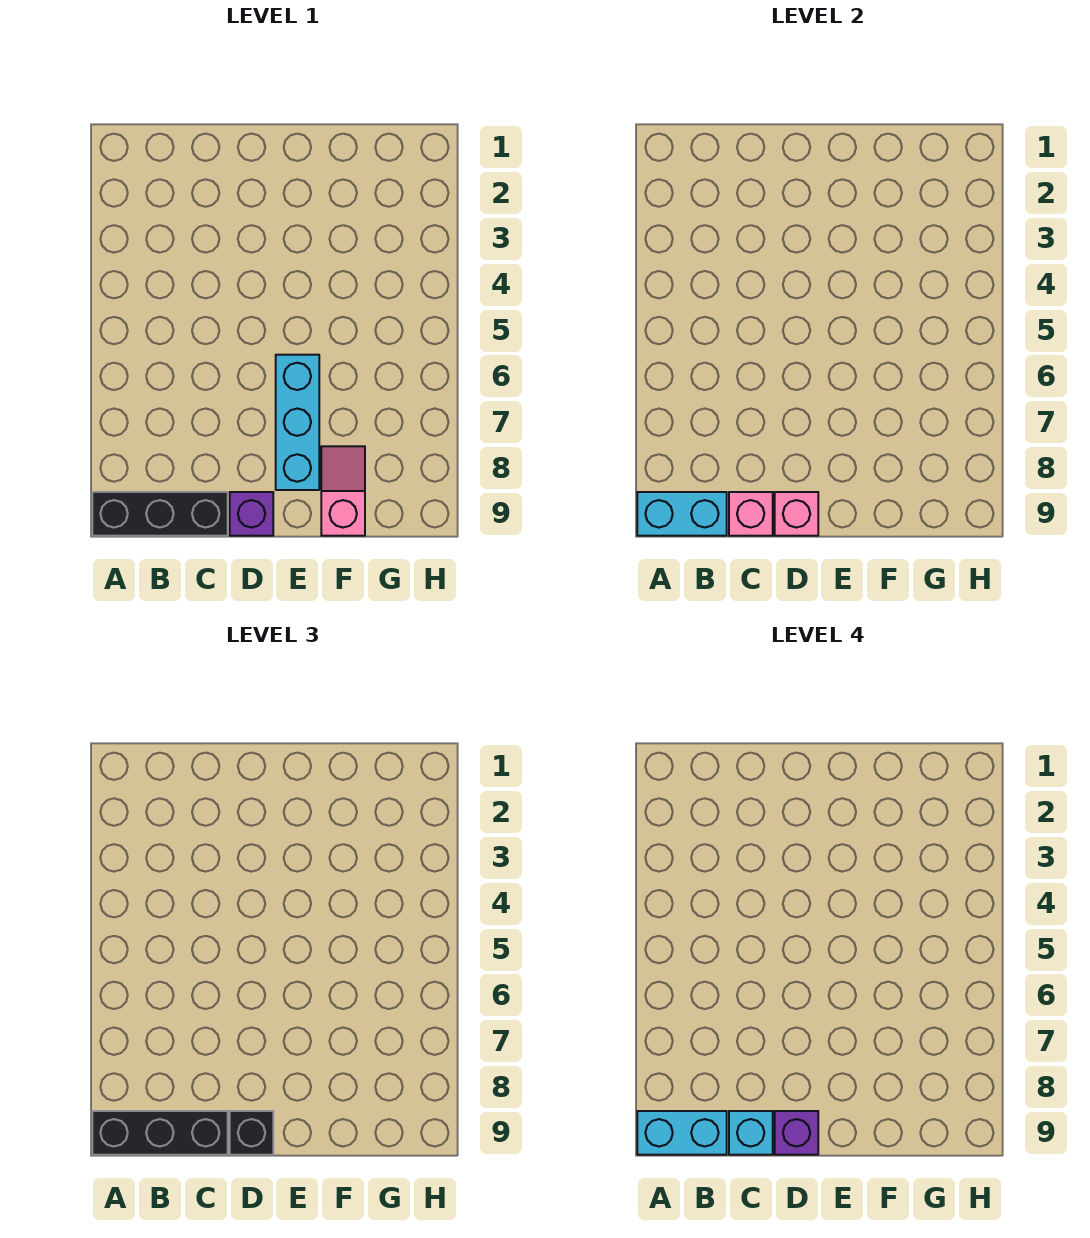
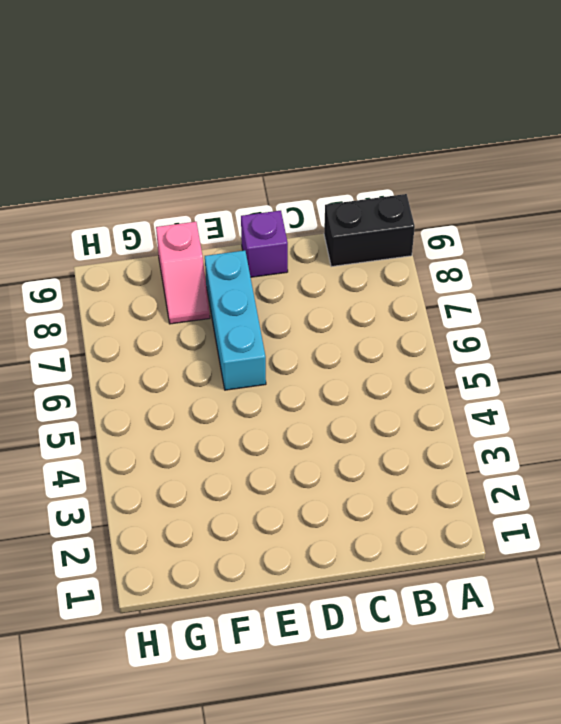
black 1x2 brick [324,194,415,267] -> black 1x3 brick [92,492,228,536]
none -> cyan 1x2 brick [637,492,727,536]
none -> pink 1x1 brick [729,492,773,536]
none -> pink 1x1 brick [775,492,818,536]

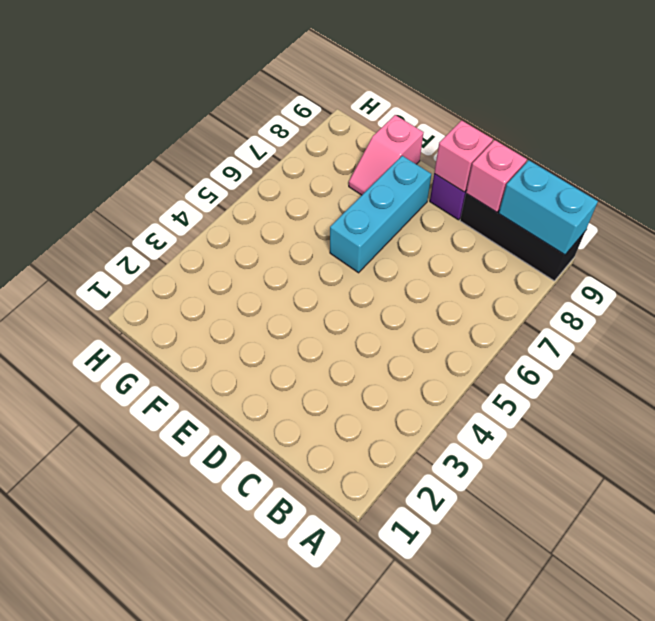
none -> black 1x3 brick [92,1111,228,1155]
none -> black 1x1 brick [230,1111,273,1155]
none -> cyan 1x2 brick [637,1111,727,1155]

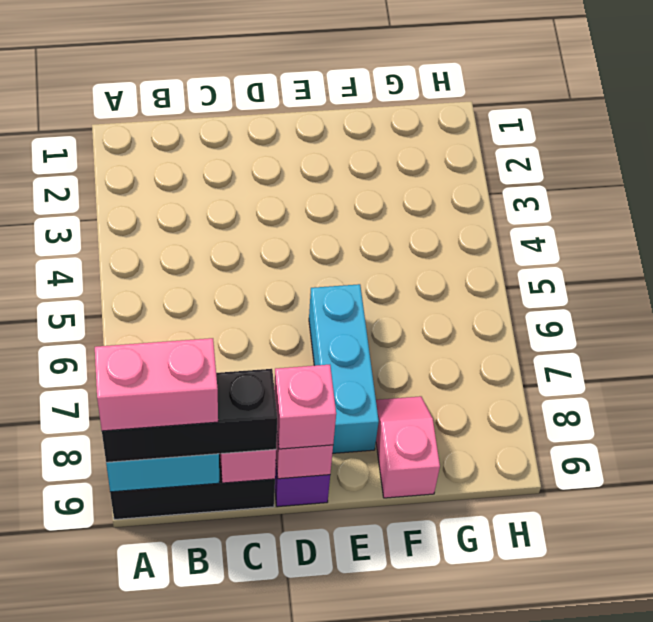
pink 1x2 brick [95,338,218,431] -> cyan 1x2 brick [637,1111,727,1155]
pink 1x1 brick [274,365,336,449] -> black 1x1 brick [230,1111,273,1155]
none -> cyan 1x1 brick [729,1111,773,1155]
none -> purple 1x1 brick [775,1111,818,1155]

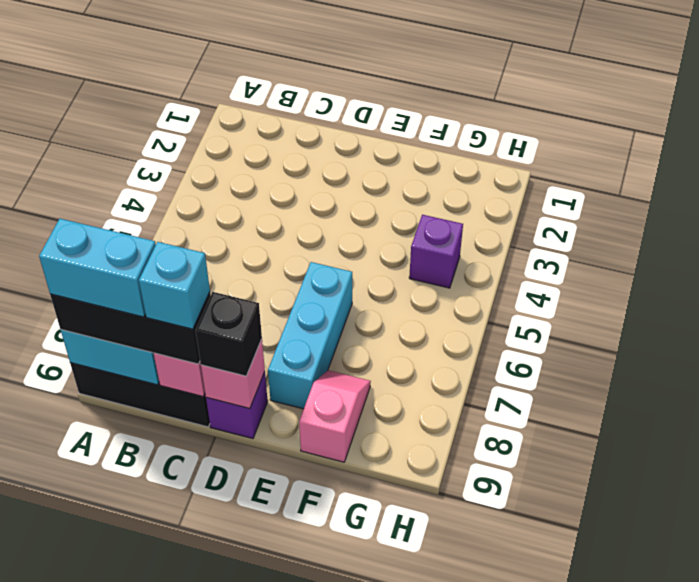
purple 1x1 brick [409,215,463,288] -> purple 1x1 brick moved to [775,1111,818,1155]

